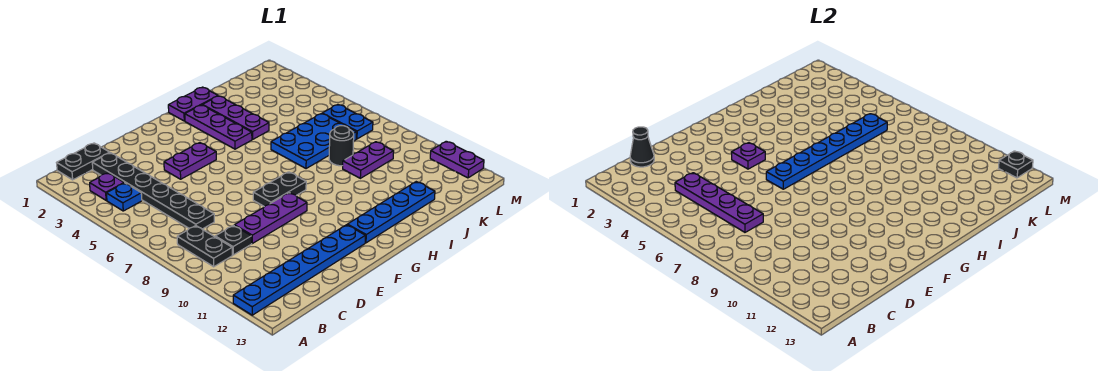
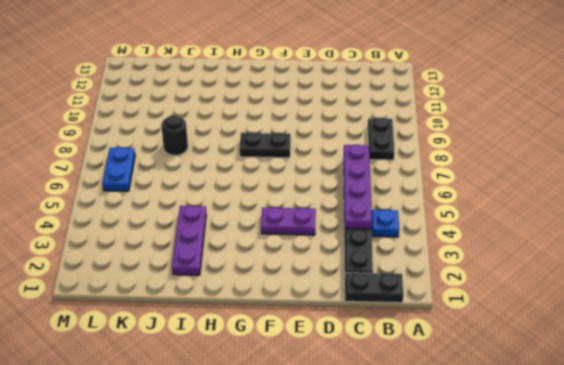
none -> blue 1x6 plate [233,225,365,315]
none -> purple 1x1 plate [90,173,124,200]
none -> black 1x1 plate [215,225,252,255]

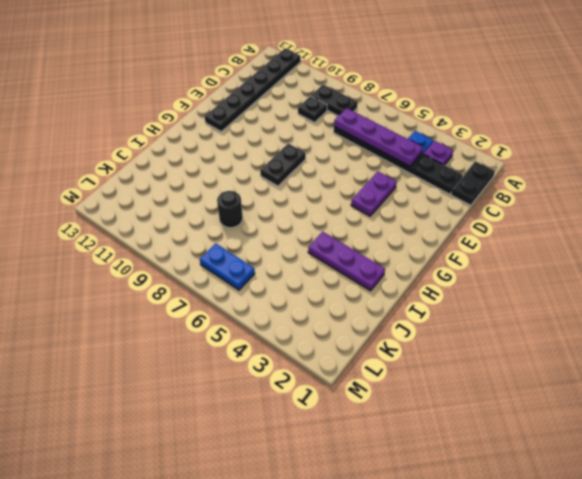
black 1x6 plate [205,48,301,131] -> blue 1x6 plate [233,225,365,315]
none -> purple 1x3 plate [234,193,307,243]
none -> blue 1x4 plate [347,182,435,243]
none -> purple 1x2 plate [168,87,218,121]

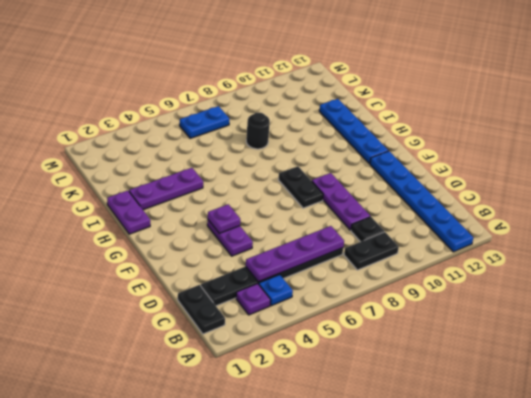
none -> purple 1x3 plate [185,105,252,149]
none -> blue 2x3 plate [271,114,356,169]
none -> purple 1x2 plate [343,142,394,178]

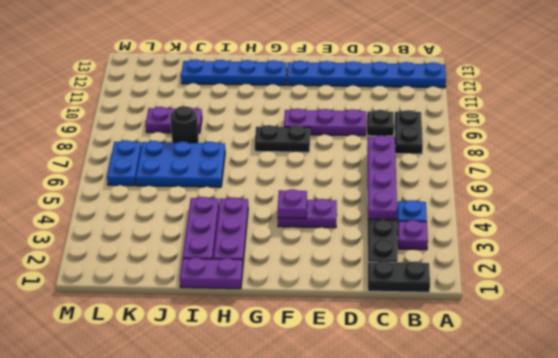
none -> purple 1x2 plate [430,141,484,178]
none -> black 1x1 cone [630,127,654,167]
none -> blue 1x6 plate [766,114,887,189]

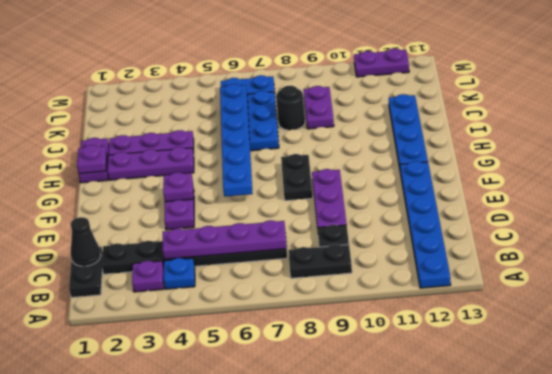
purple 1x1 plate [77,145,107,174] -> none
none -> black 1x1 plate [999,151,1033,178]

